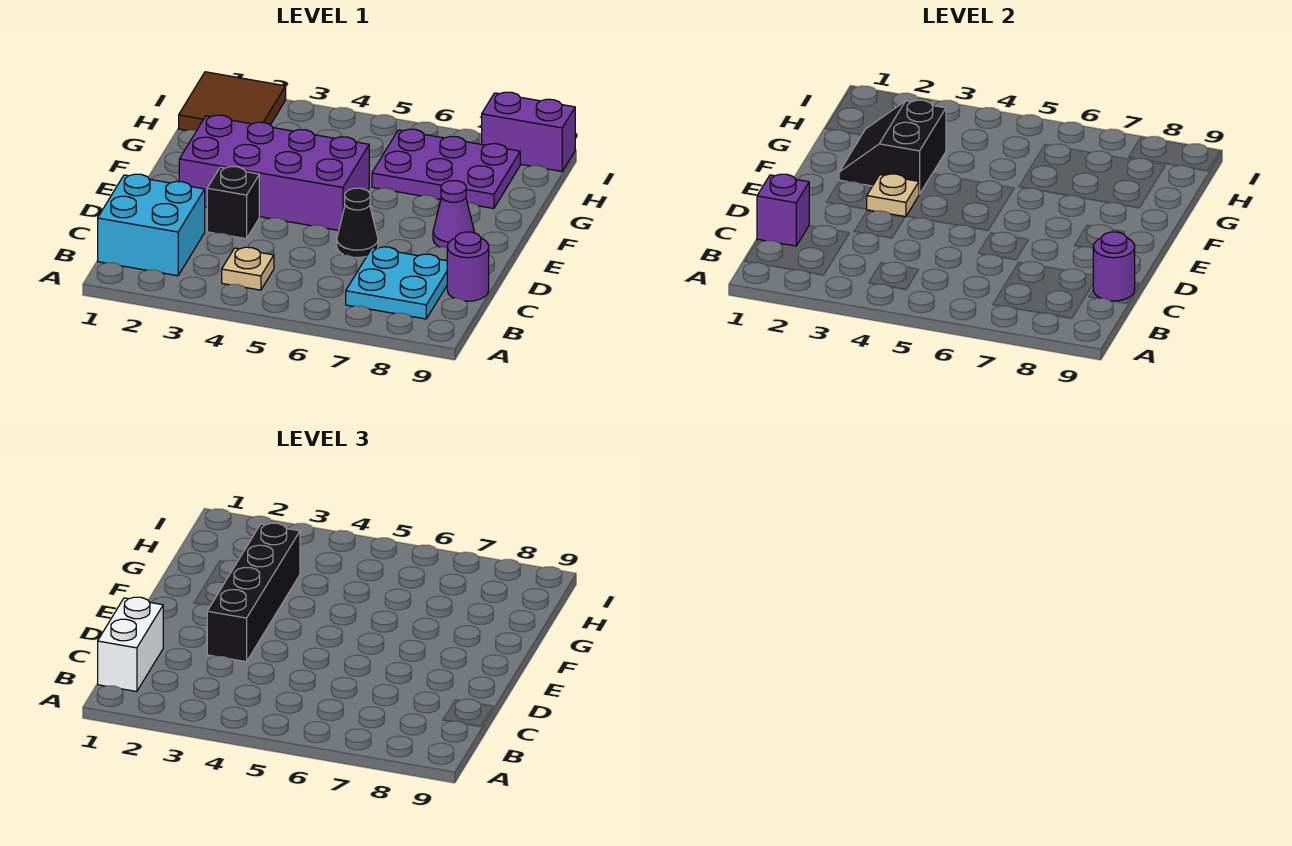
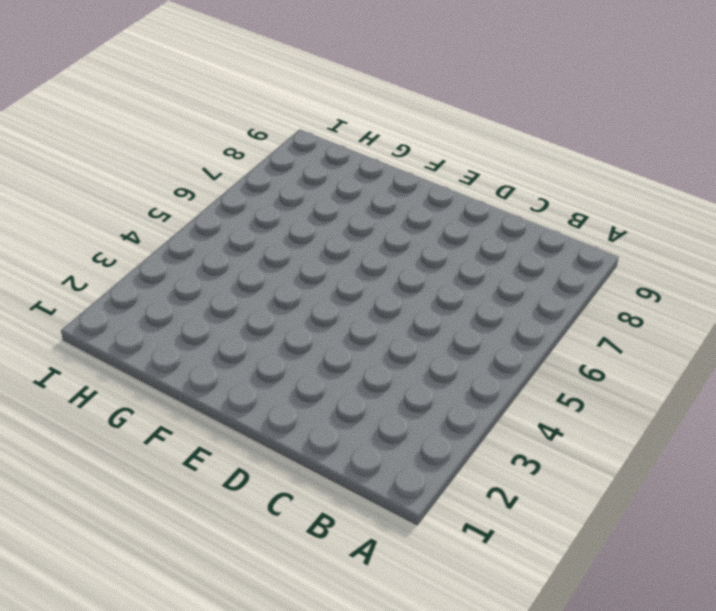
none -> cyan 2x2 brick [98,174,205,276]
none -> tan 1x1 plate [222,247,274,290]
none -> cyan 2x2 plate [346,247,447,319]

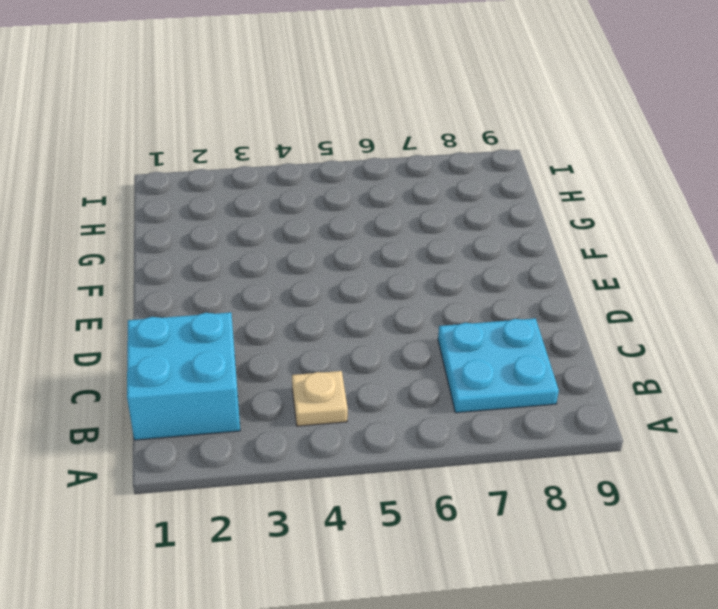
none -> purple 1x1 round brick [447,232,489,301]
none -> black 1x1 brick [207,167,259,239]
none -> black 1x1 cone [337,188,378,258]

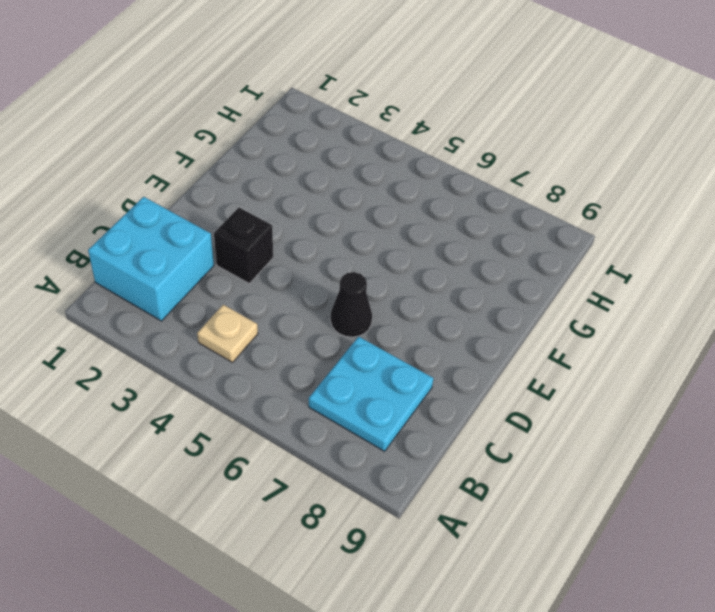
none -> purple 1x1 round brick [447,232,489,301]
none -> purple 2x4 brick [179,115,369,230]
none -> purple 1x1 cone [433,181,474,248]

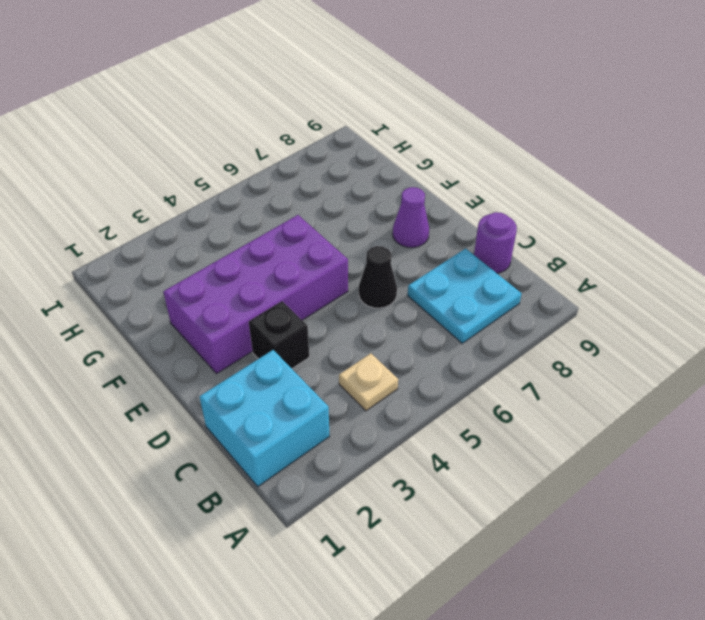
none -> purple 2x3 plate [372,129,520,209]
none -> brown 2x2 tile [179,72,286,131]
none -> purple 1x2 brick [482,92,575,172]

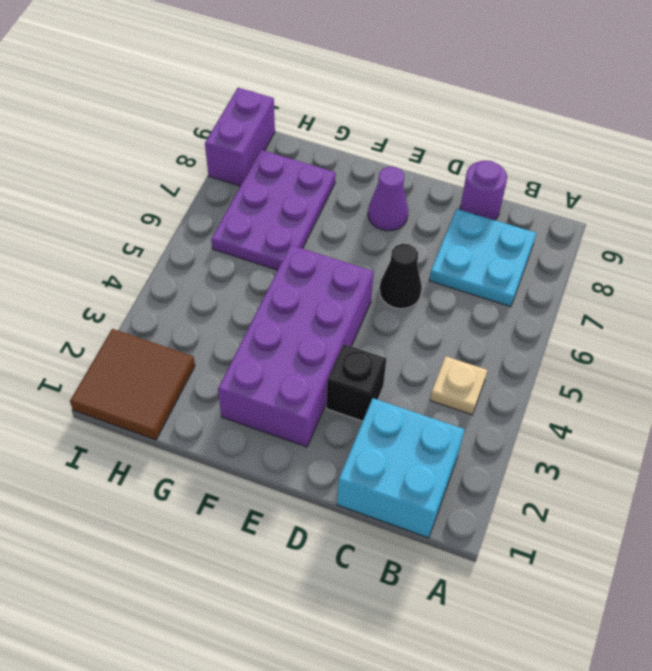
none -> purple 1x1 brick [757,174,809,246]
none -> purple 1x1 round brick [1093,232,1135,301]
none -> tan 1x1 plate [867,174,919,217]

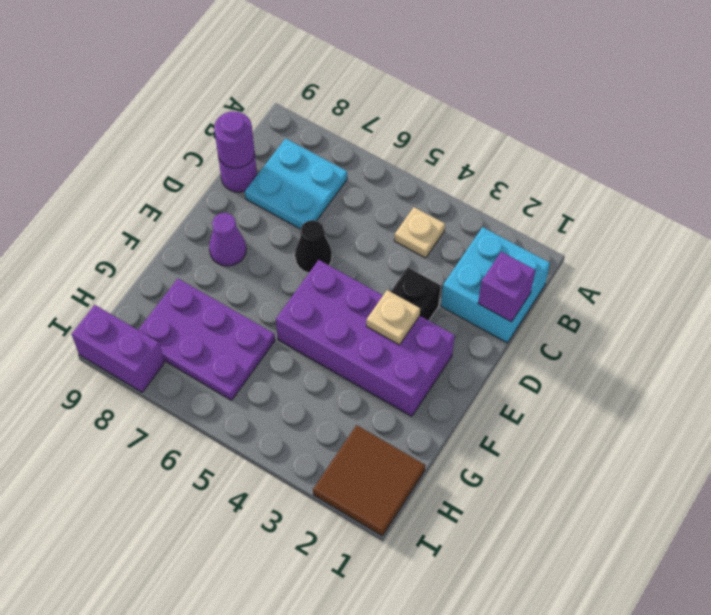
none -> black 2x2 slope [839,100,946,194]
none -> white 1x2 brick [98,597,163,692]
none -> black 1x4 brick [207,523,300,662]

